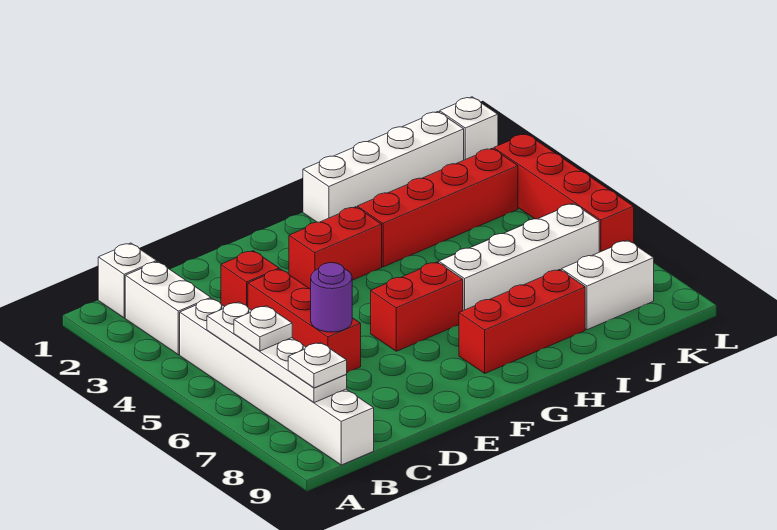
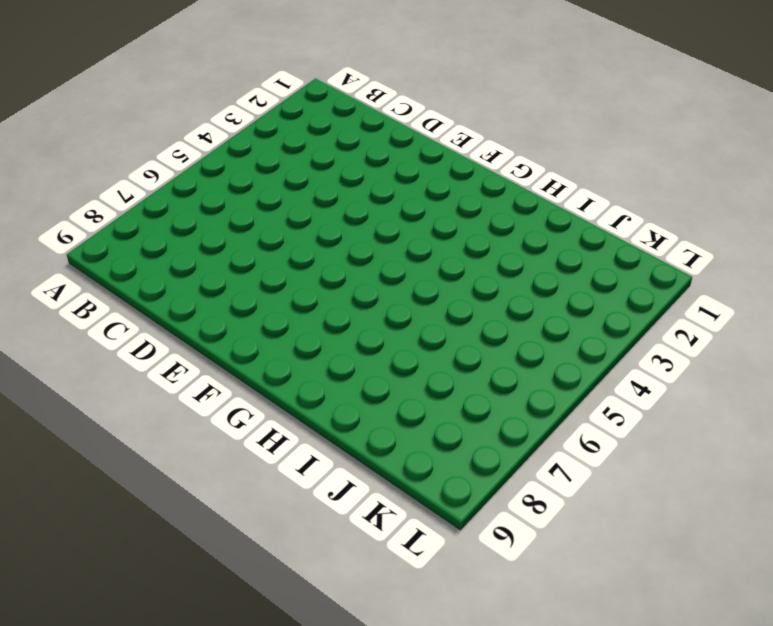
none -> white 1x1 brick [98,243,157,318]
none -> white 1x2 brick [125,262,211,355]
none -> white 1x6 brick [180,298,374,465]

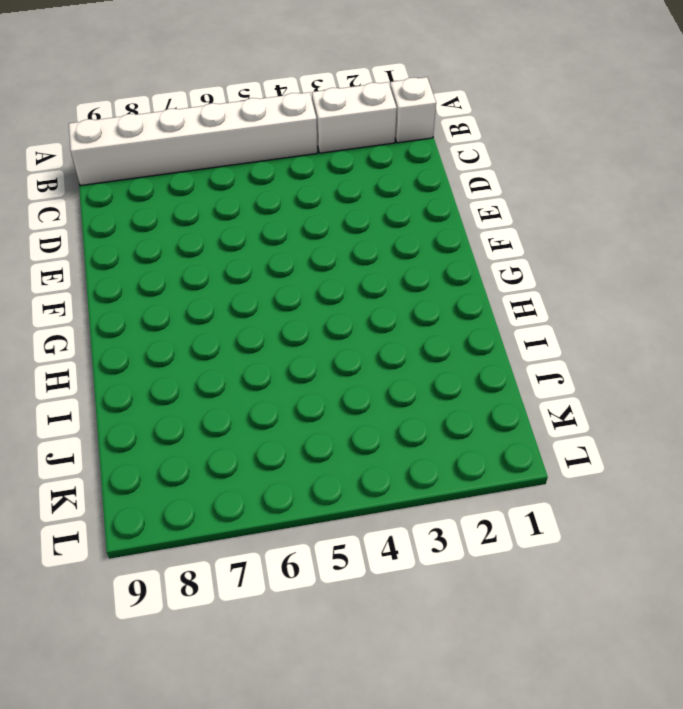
none -> red 1x1 brick [221,251,279,307]
none -> red 1x3 brick [248,269,361,373]
none -> red 1x2 brick [289,207,382,289]

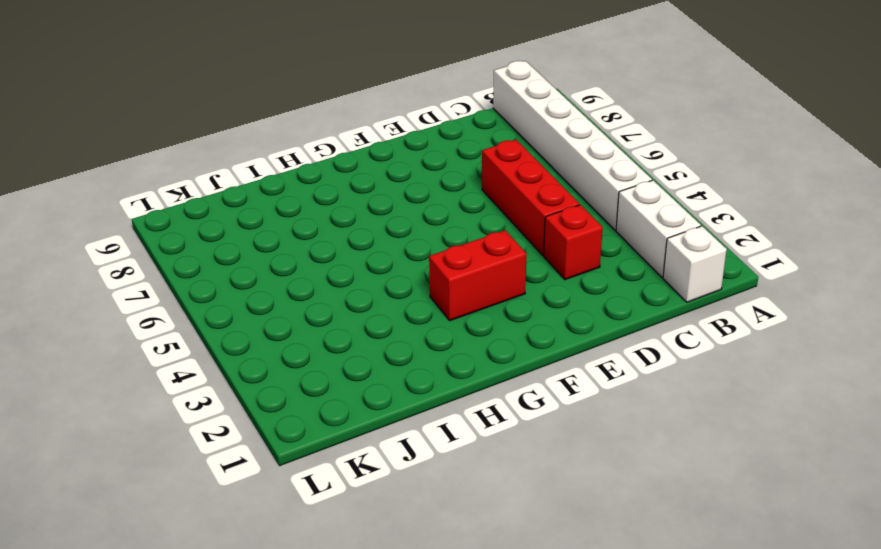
none -> red 1x2 brick [371,262,463,351]
none -> red 1x3 brick [459,270,585,373]
none -> white 1x4 brick [303,112,464,222]

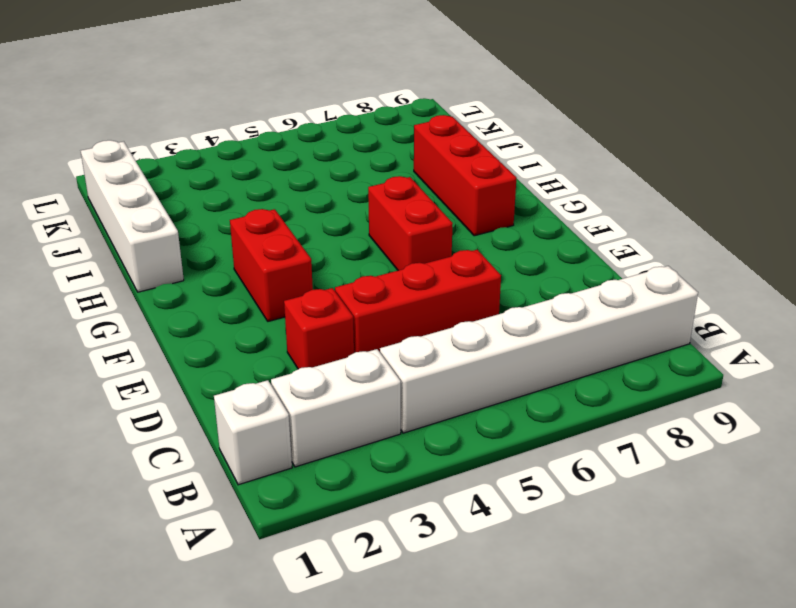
none -> red 1x4 brick [357,148,518,267]
none -> white 1x4 brick [439,203,599,311]
none -> white 1x2 brick [561,240,654,330]

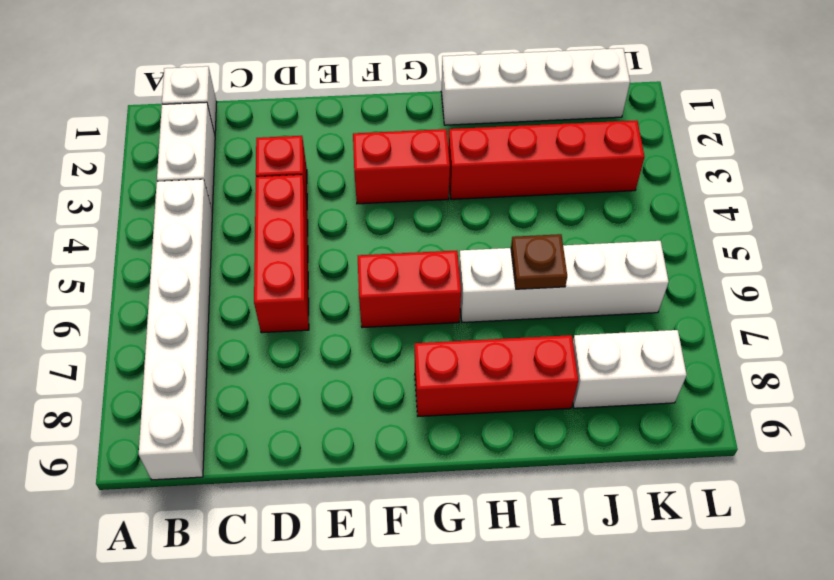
brown 1x1 plate [511,234,567,289] -> none
none -> white 1x1 brick [440,97,498,160]
none -> red 1x4 brick [494,134,634,252]
none -> white 1x4 plate [207,302,347,403]

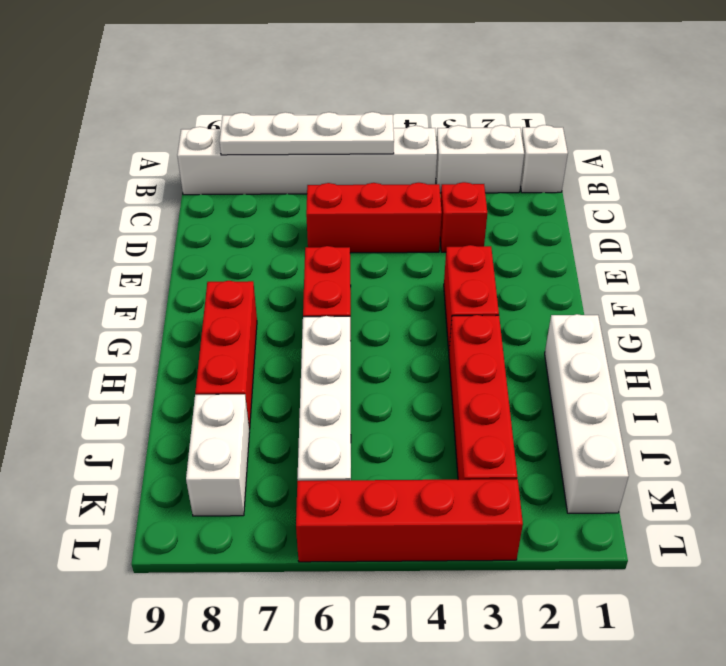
none -> white 1x1 brick [440,97,498,160]
none -> purple 1x1 round brick [311,263,352,332]
none -> white 1x1 plate [234,306,292,351]

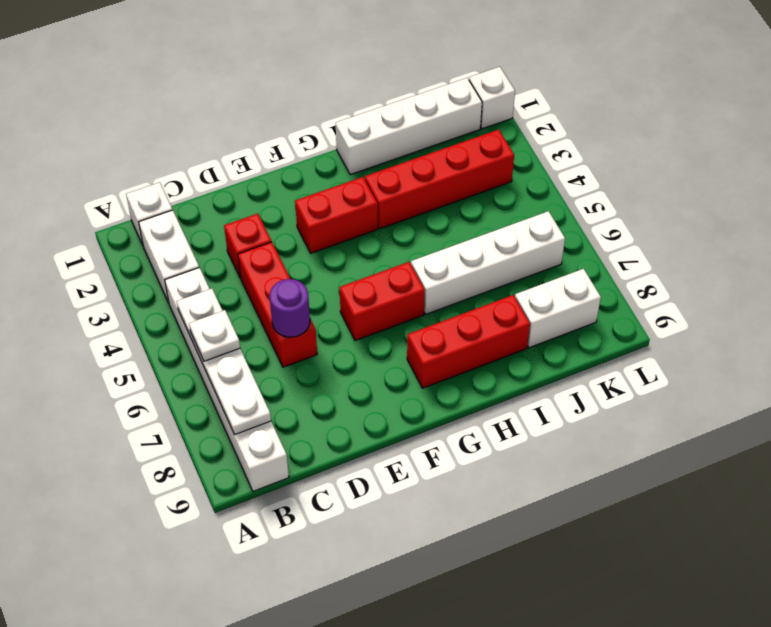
none -> red 1x4 brick [494,134,634,252]
none -> white 1x1 plate [288,343,347,388]

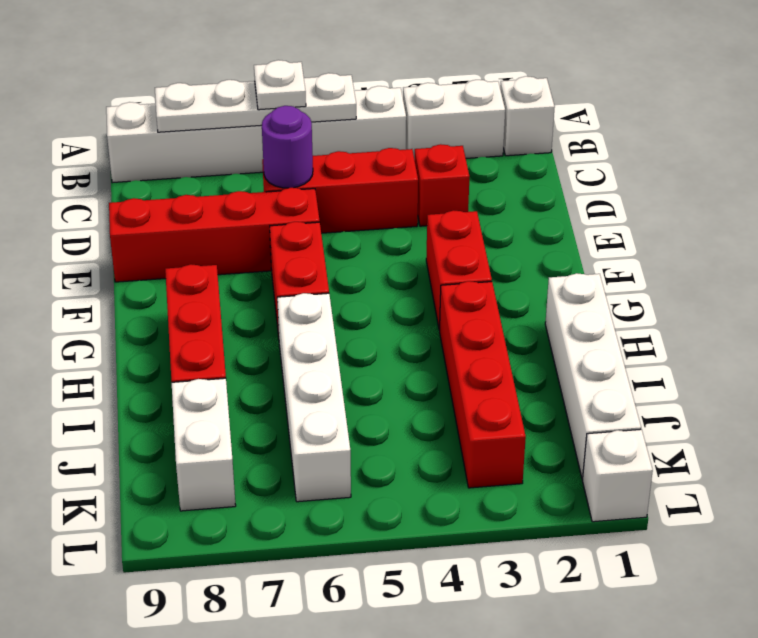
red 1x4 brick [109,188,320,282] -> red 1x4 brick moved to [494,134,634,252]
none -> white 1x1 plate [288,343,347,388]

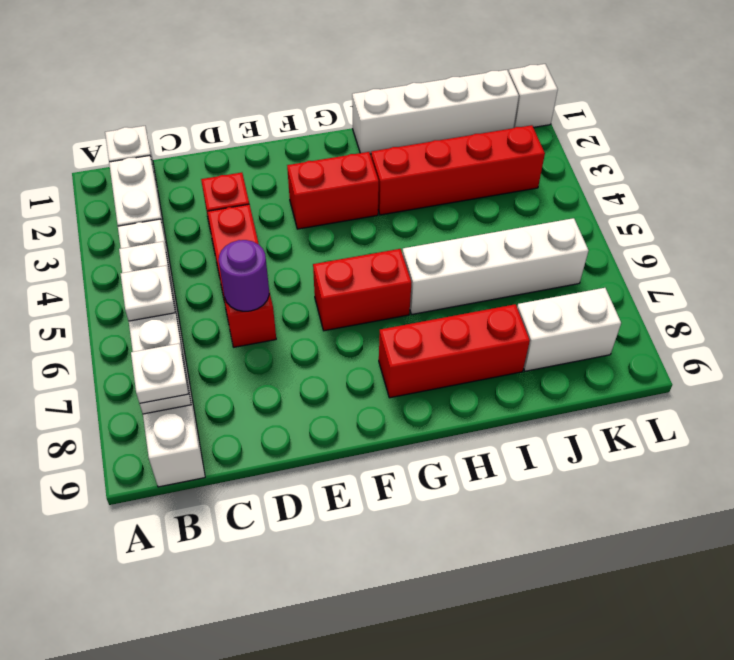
none -> red 1x4 brick [494,134,634,252]

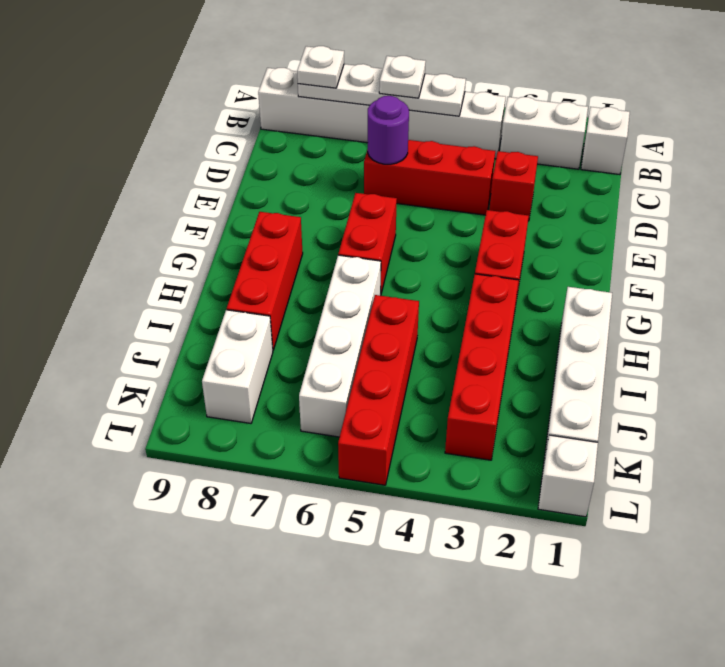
red 1x4 brick [338,295,419,485] -> red 1x4 brick turned to [494,134,634,252]

